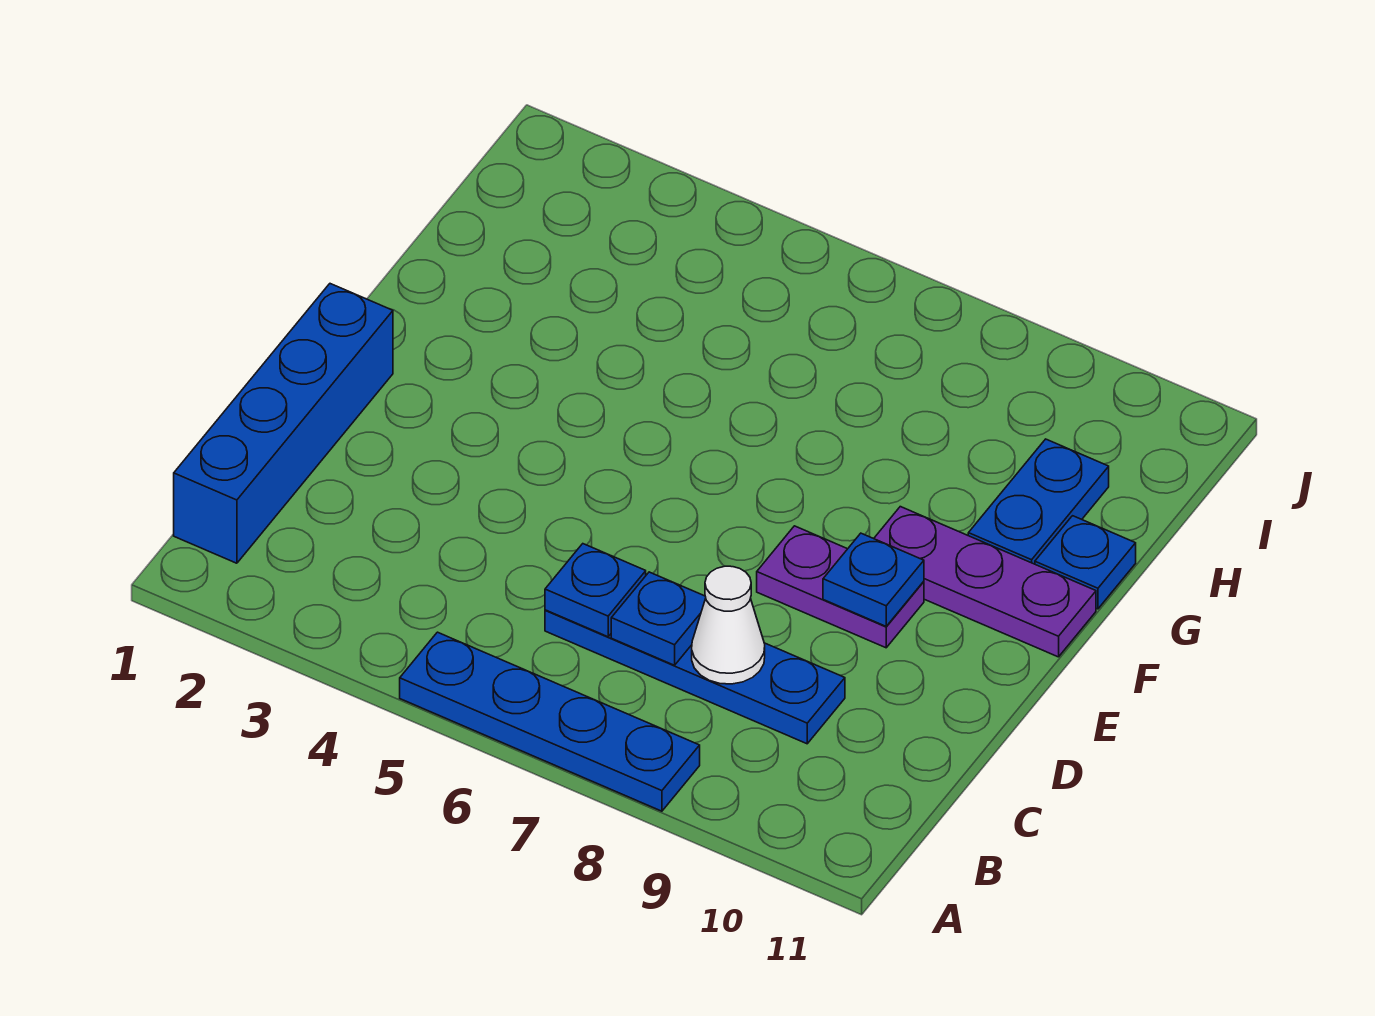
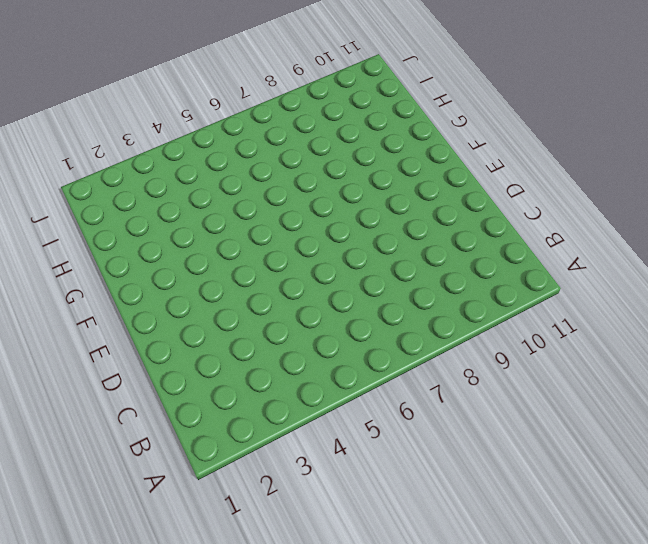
none -> blue 1x4 plate [400,632,700,811]
none -> blue 1x4 brick [174,284,393,563]

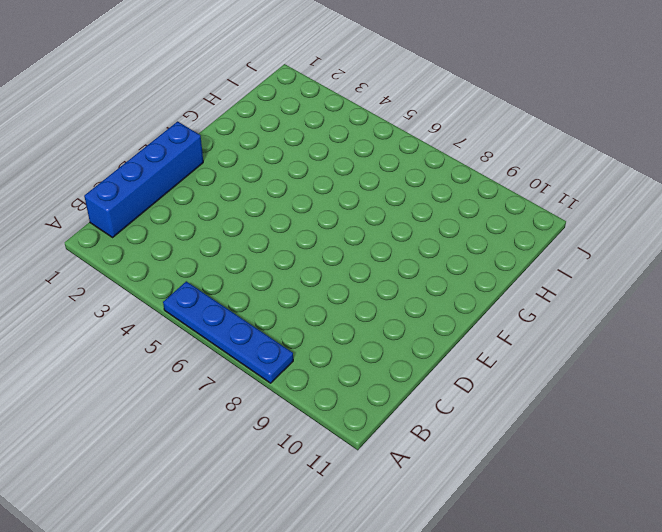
none -> blue 1x4 plate [545,610,845,744]
none -> purple 1x2 plate [757,526,924,648]

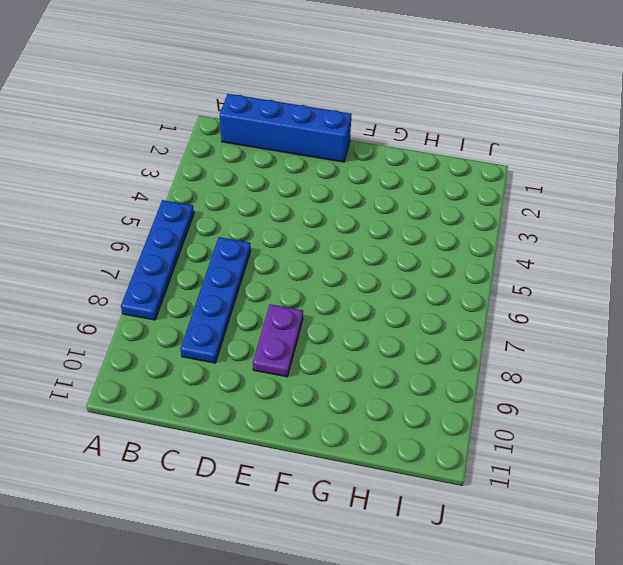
none -> purple 1x3 plate [874,507,1096,657]
none -> blue 1x2 plate [968,439,1109,564]

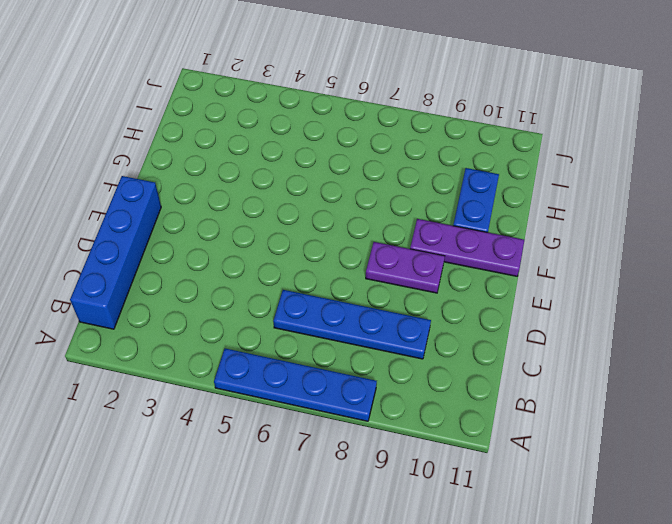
none -> blue 1x1 plate [1035,516,1136,609]
none -> blue 1x1 plate [545,544,646,637]

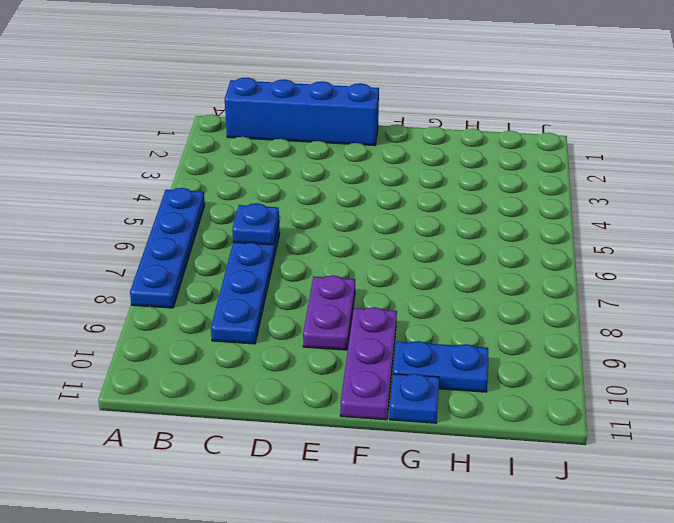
none -> blue 1x1 plate [611,572,706,665]
none -> white 1x1 cone [692,566,765,684]

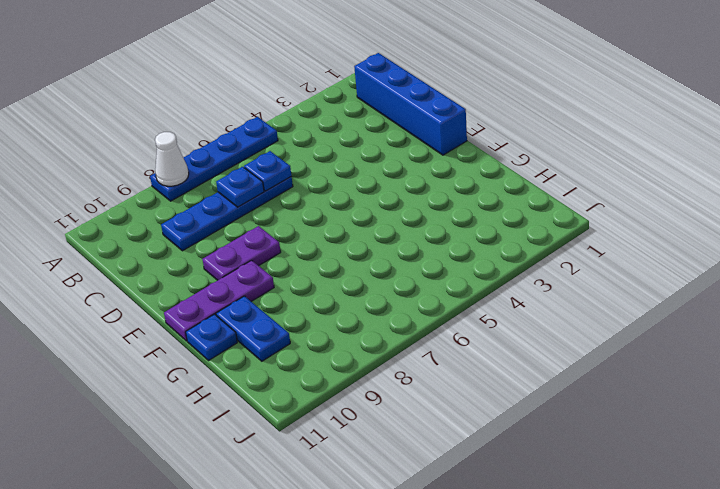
white 1x1 cone [155,132,189,186] -> white 1x1 cone moved to [692,566,765,684]
none -> blue 1x1 plate [823,533,924,626]

